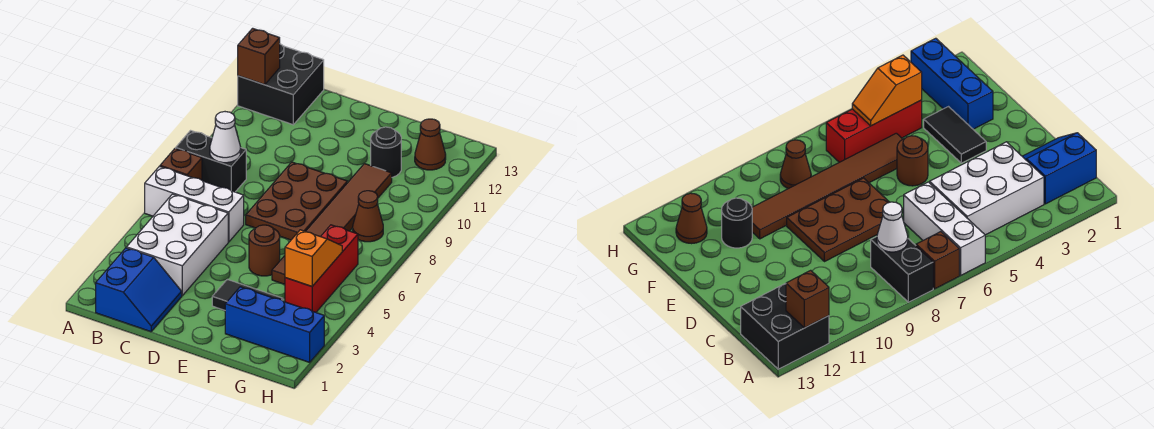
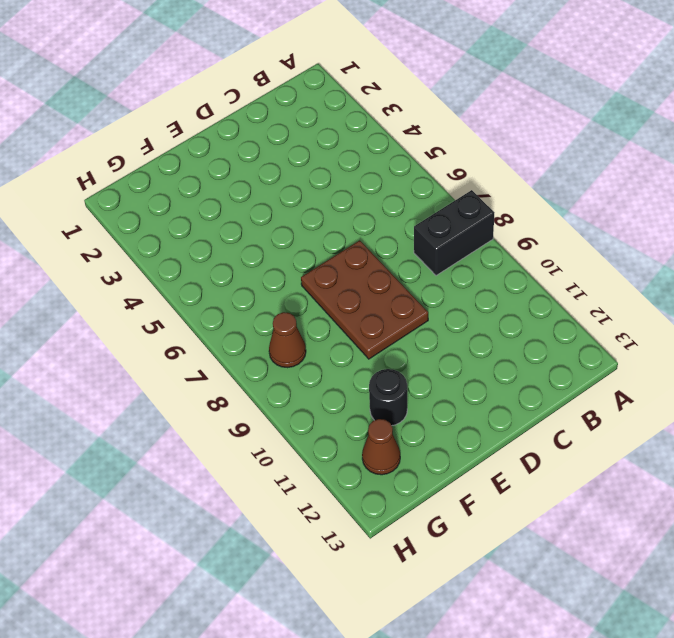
none -> white 1x3 brick [145,166,244,242]
none -> brown 1x1 brick [160,148,202,180]
none -> black 2x2 brick [238,44,324,125]

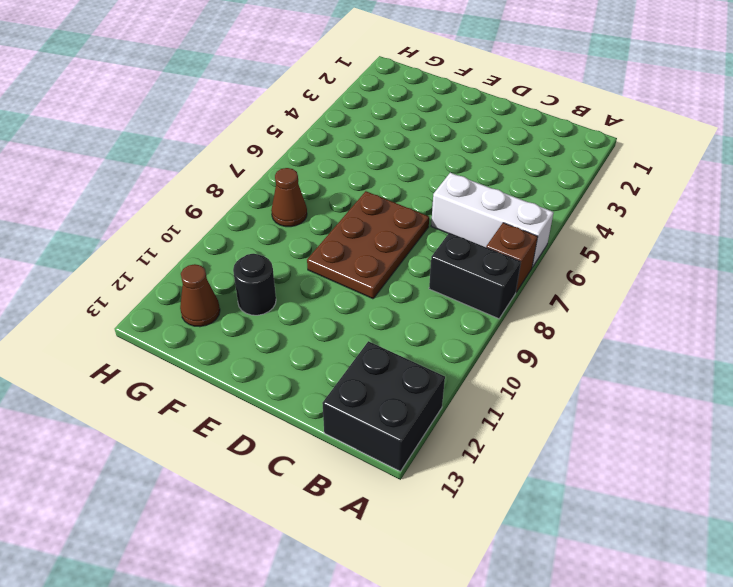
none -> blue 2x2 slope [96,248,182,332]
none -> white 2x3 brick [127,194,228,296]
none -> black 1x2 tile [212,279,283,310]

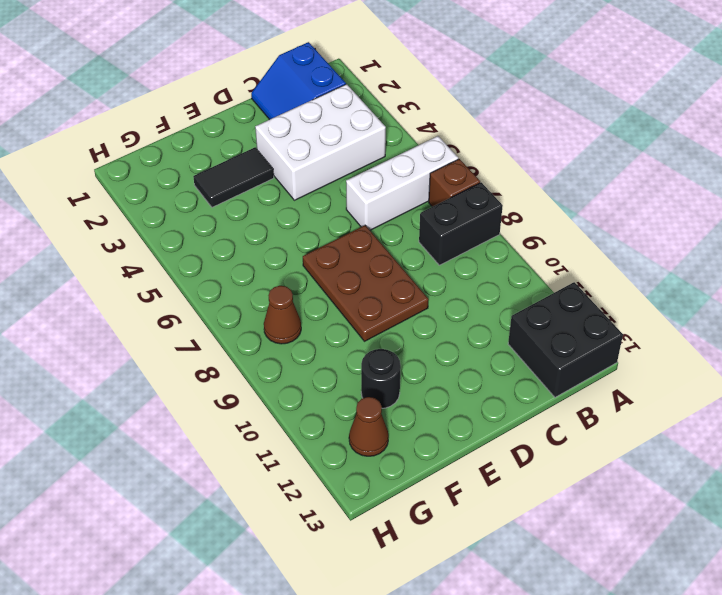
white 2x3 brick [255,84,386,200] -> white 2x3 brick turned to [127,194,228,296]
none -> brown 1x1 round brick [249,225,280,276]
none -> blue 1x3 brick [225,287,324,362]
none -> brown 1x6 tile [272,164,392,284]

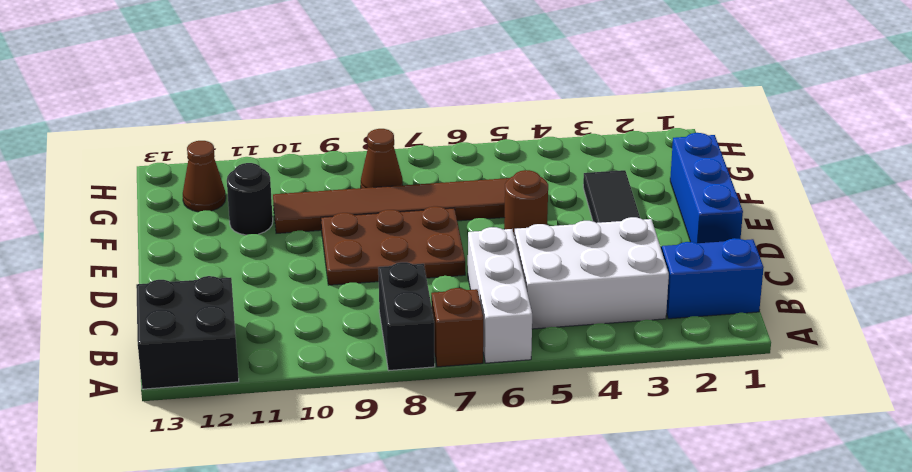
blue 1x3 brick [670,133,743,243] -> blue 1x3 brick moved to [225,287,324,362]
none -> red 1x3 brick [285,225,358,312]
none -> brown 1x1 brick [238,28,280,85]
none -> white 1x1 cone [210,112,241,163]

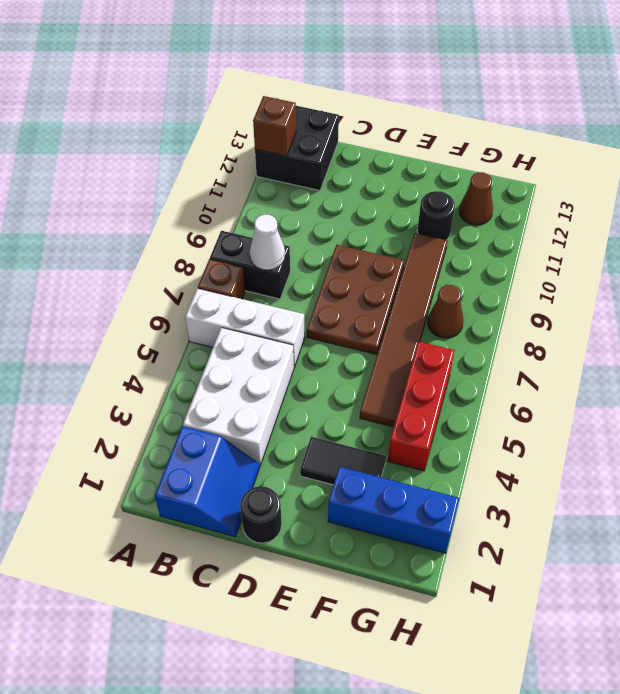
black 1x1 round brick [240,486,282,543] -> none
none -> brown 1x1 round brick [249,225,280,276]
none -> orange 1x2 slope [285,230,342,286]

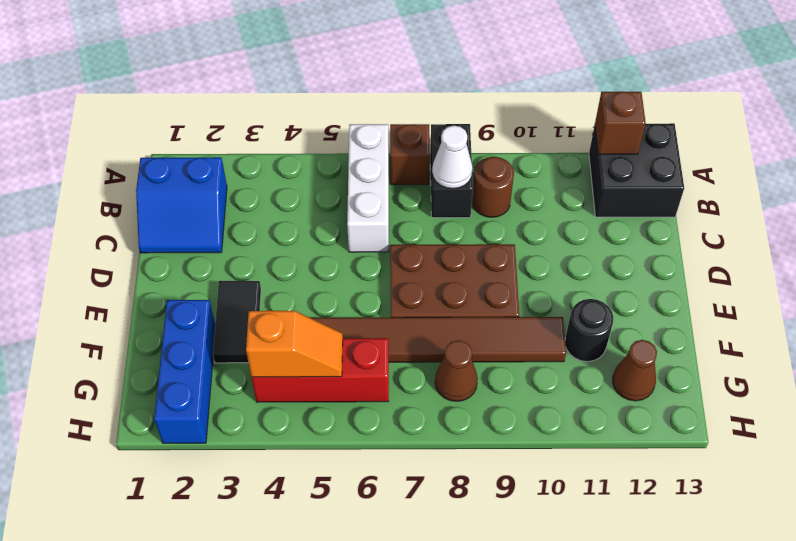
brown 1x1 round brick [472,157,514,217] -> brown 1x1 round brick moved to [249,225,280,276]
none -> white 2x3 brick [127,194,228,296]

